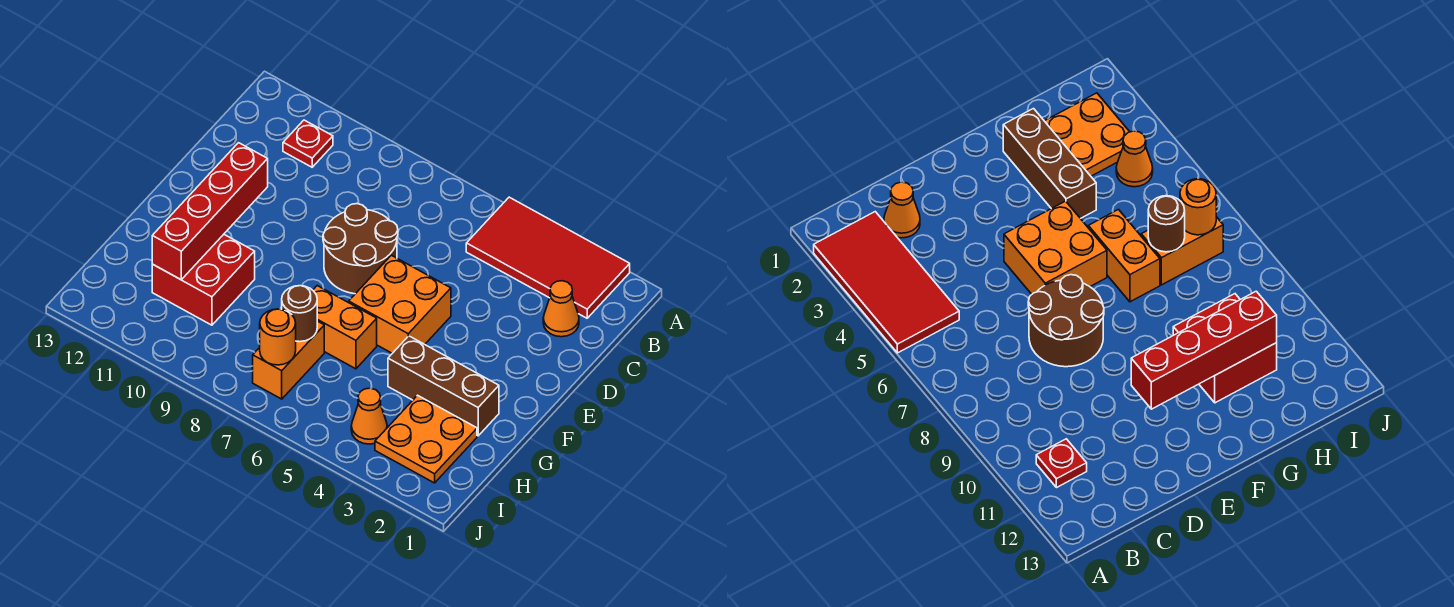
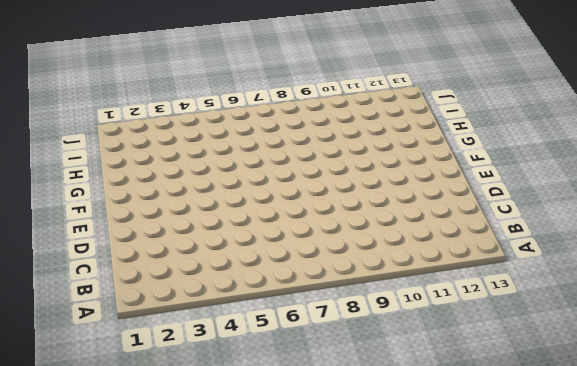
none -> red 2x4 tile [466,197,630,318]
none -> red 1x1 plate [283,120,333,167]
none -> orange 1x1 cone [543,281,579,337]

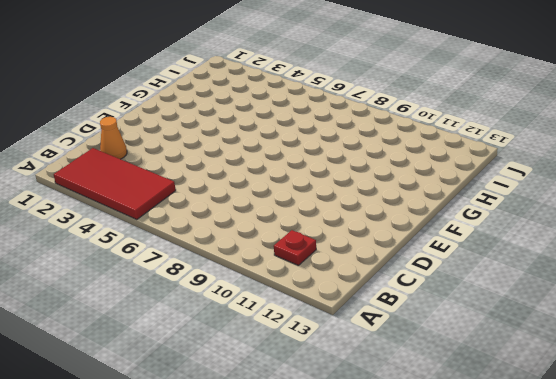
none -> brown 2x2 round brick [323,204,398,294]
none -> orange 2x2 brick [349,255,451,353]
none -> brown 1x3 brick [388,336,499,436]

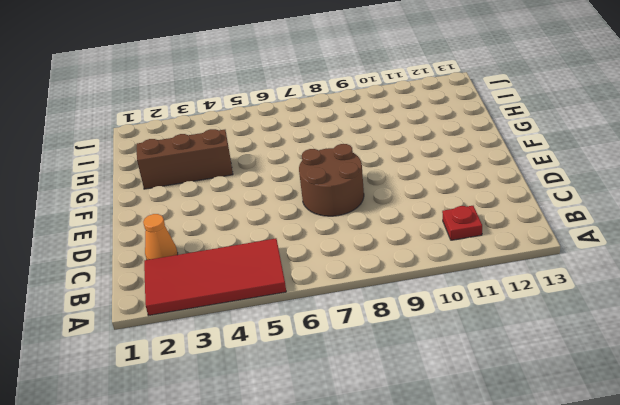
none -> orange 2x2 brick [349,255,451,353]
none -> orange 1x2 brick [313,286,377,369]
none -> red 2x2 brick [152,234,255,325]

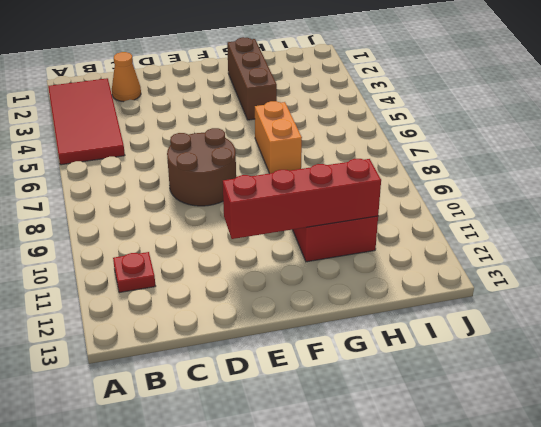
none -> orange 2x2 brick [349,255,451,353]
none -> orange 2x2 plate [375,395,477,483]
none -> orange 1x2 brick [253,321,324,399]

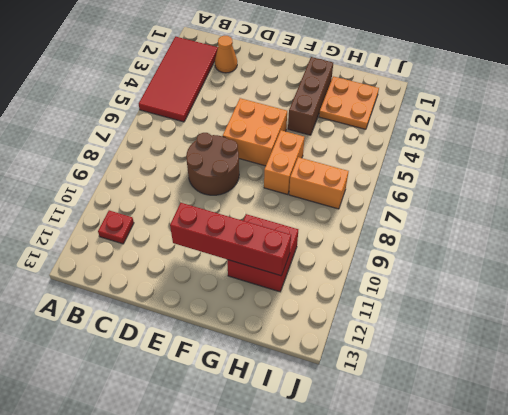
none -> orange 1x1 cone [351,388,387,444]
none -> brown 1x1 round brick [282,286,317,342]
none -> orange 1x1 round brick [260,309,296,365]

